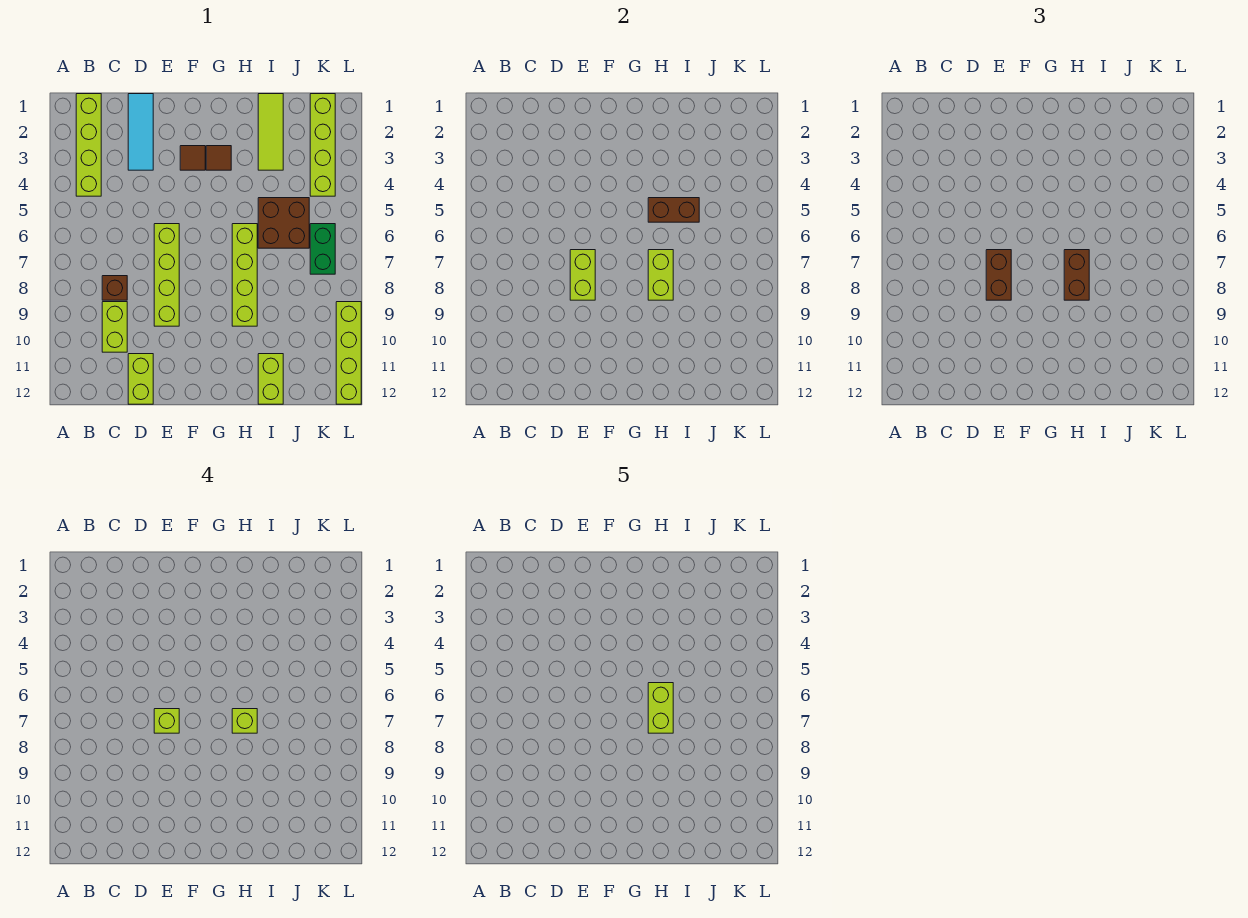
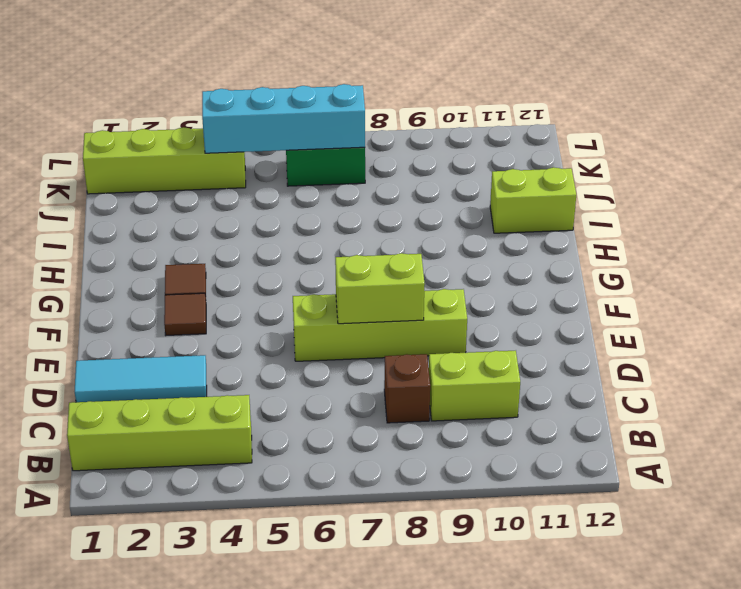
cyan 1x4 brick [202,84,365,153] -> none
none -> lime 1x2 brick [128,354,153,404]
none -> lime 1x4 brick [232,224,257,326]
none -> lime 1x3 tile [258,94,283,170]

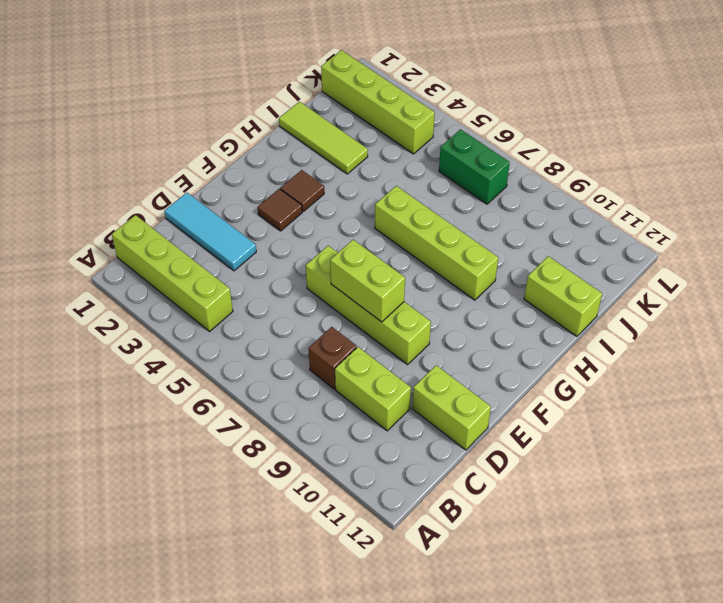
none -> brown 2x2 brick [258,198,309,248]
none -> lime 1x4 brick [336,302,361,404]
none -> brown 1x2 brick [648,198,699,222]

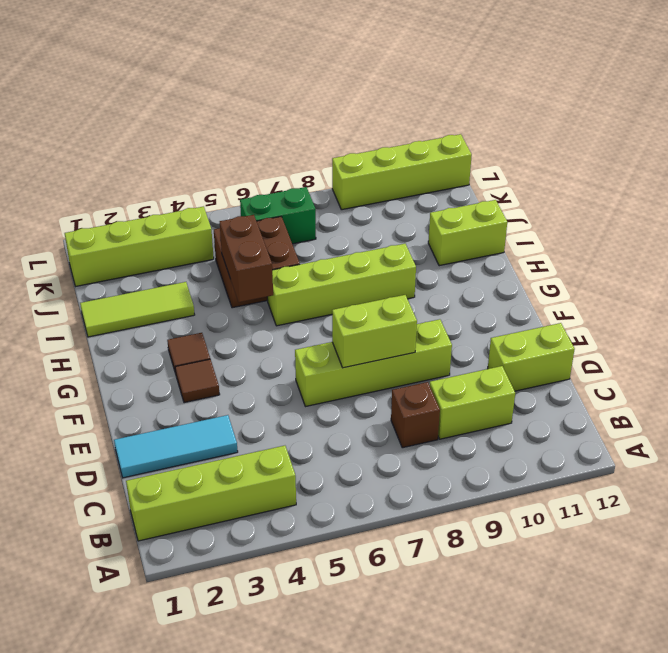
none -> lime 1x2 brick [648,250,673,300]
none -> brown 1x2 brick [986,250,1011,300]
none -> brown 1x2 brick [1064,250,1089,300]

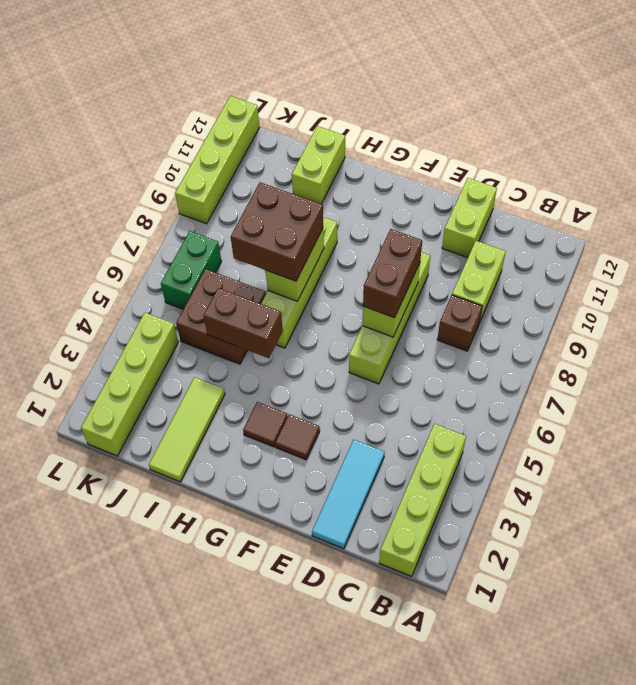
brown 2x2 brick [231,182,323,281] -> brown 1x2 brick [1064,250,1089,300]
none -> lime 1x1 brick [154,709,179,733]
none -> lime 1x1 brick [232,709,257,733]
none -> lime 1x2 brick [648,683,673,733]

